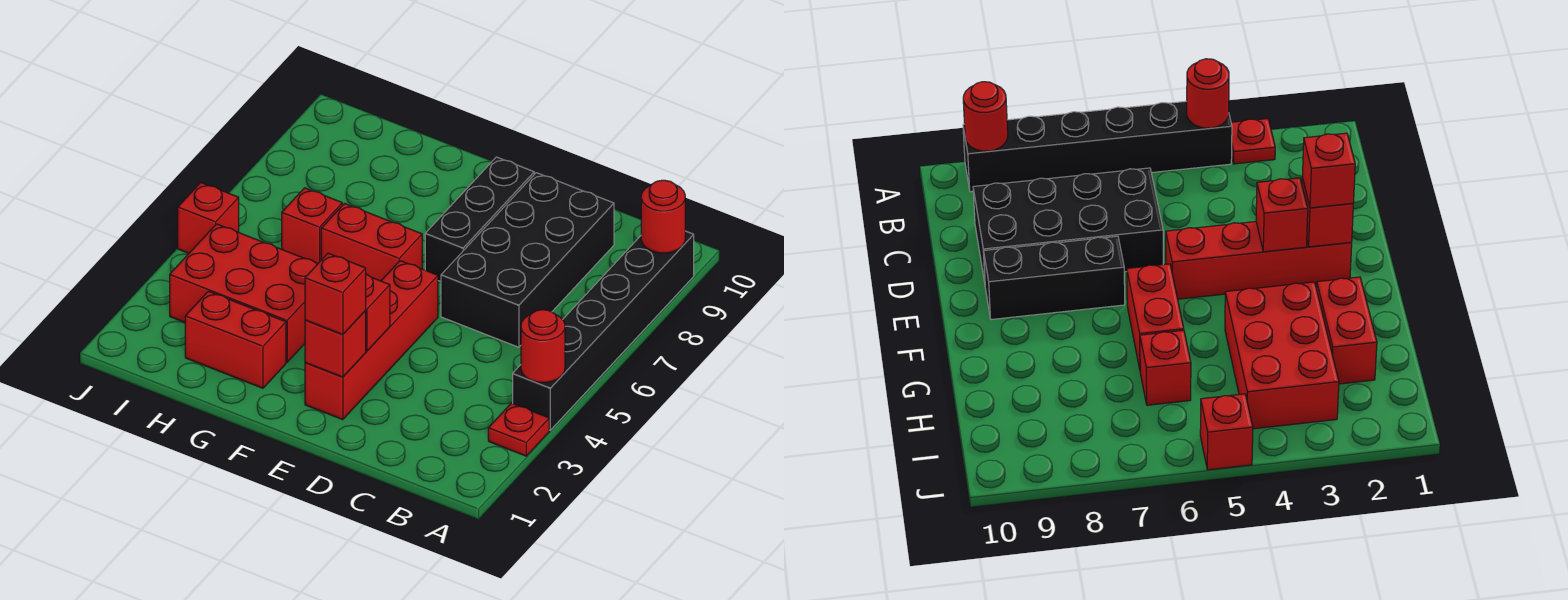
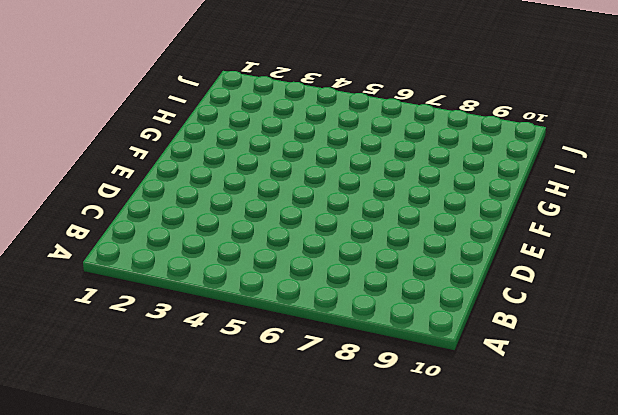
none -> red 1x1 plate [488,403,549,456]
none -> black 1x6 brick [513,231,694,430]
none -> black 2x4 brick [441,173,614,347]

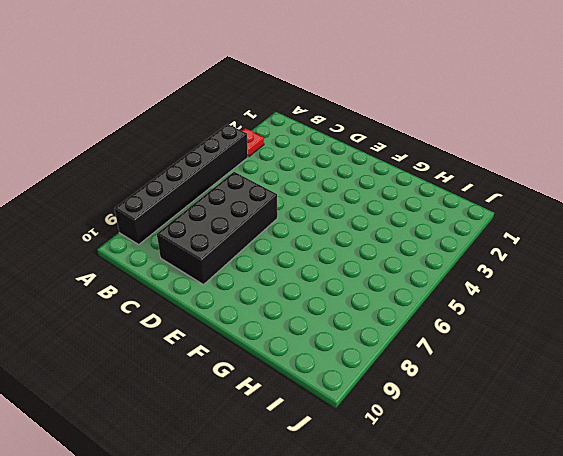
none -> red 1x4 brick [305,261,438,420]
none -> black 1x3 brick [425,157,534,281]
none -> red 1x2 brick [321,204,422,281]

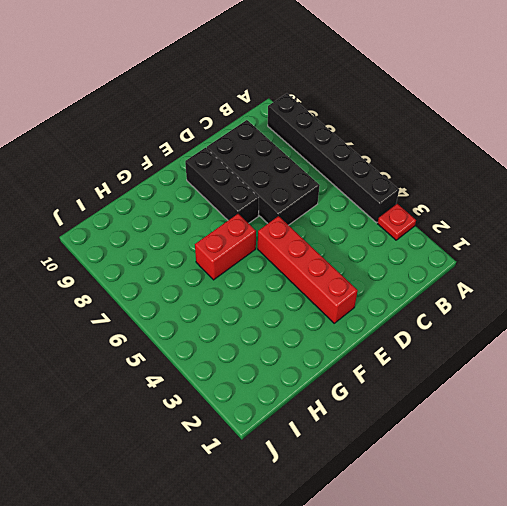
none -> red 1x2 brick [185,291,286,388]
none -> red 2x3 brick [170,224,318,362]
none -> red 1x1 brick [282,188,342,263]

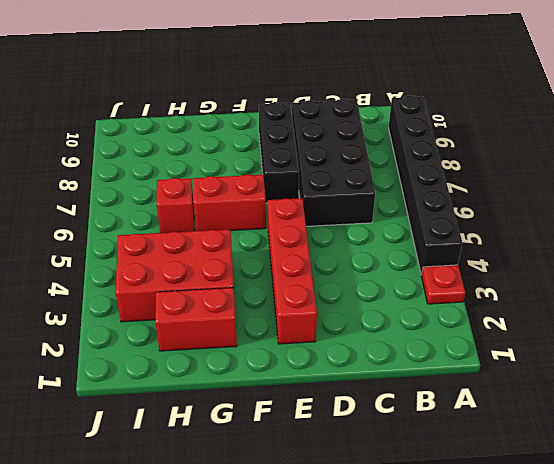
none -> red 1x1 brick [178,183,239,253]
none -> red 1x1 round brick [521,310,565,383]
none -> red 1x1 round brick [641,180,685,253]

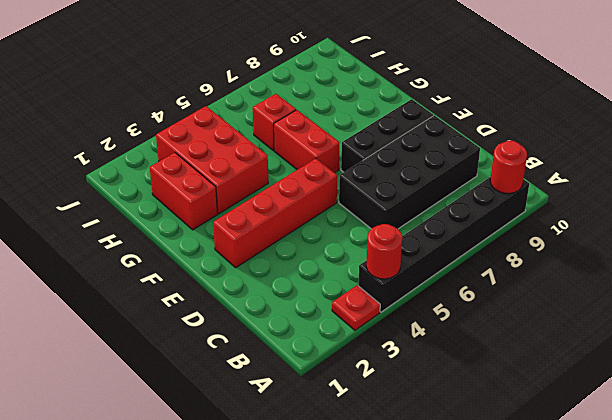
none -> red 1x1 brick [178,183,239,253]
none -> red 1x1 brick [305,311,366,377]
none -> red 1x1 brick [365,274,390,351]

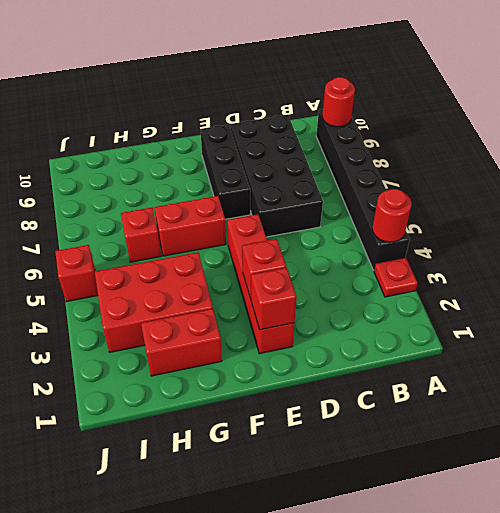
none -> red 1x1 brick [305,253,366,335]

